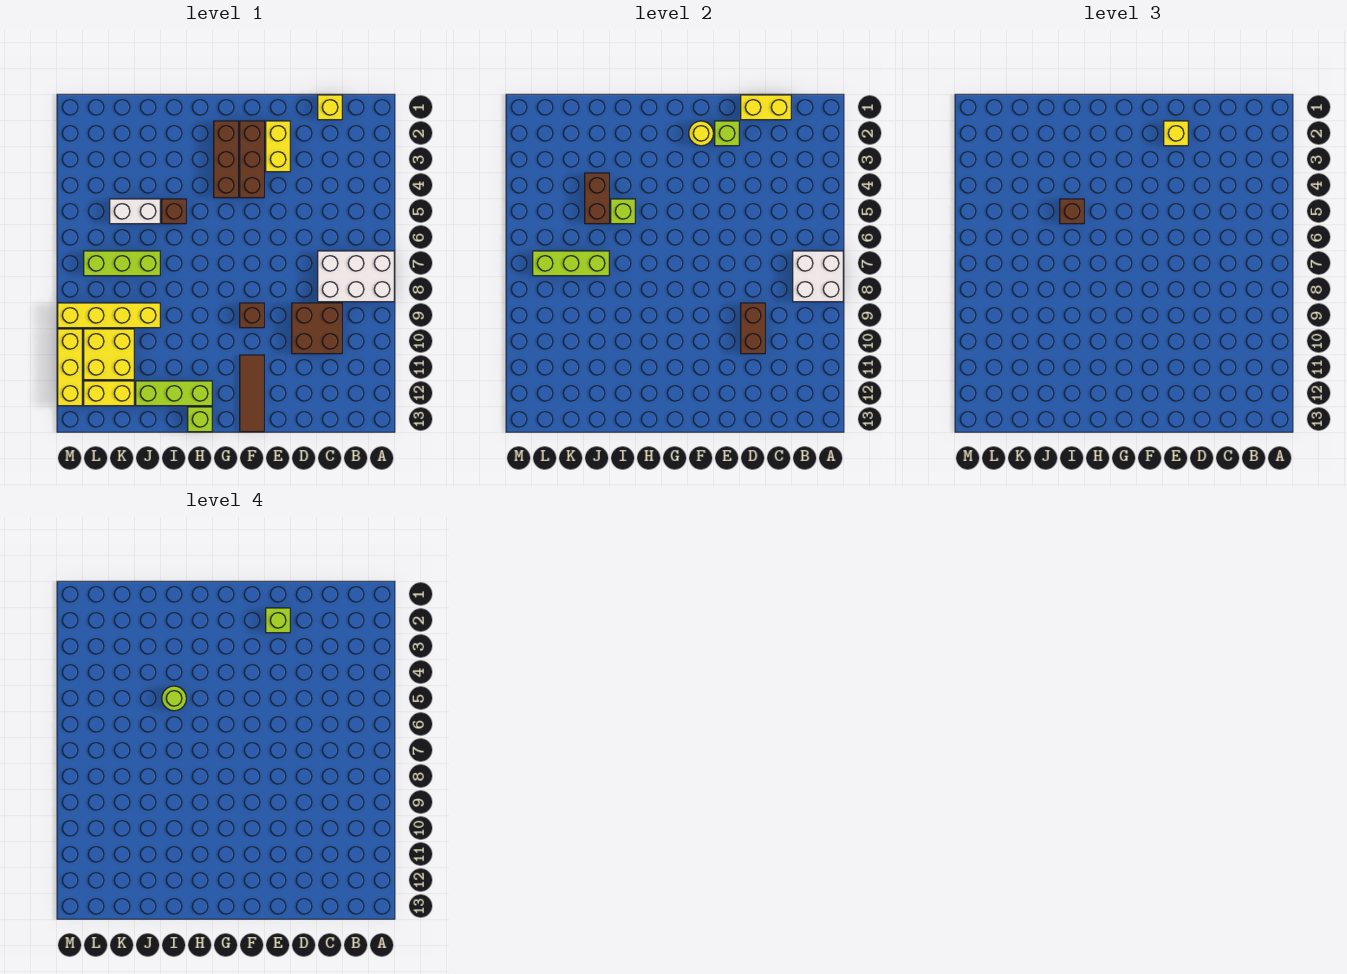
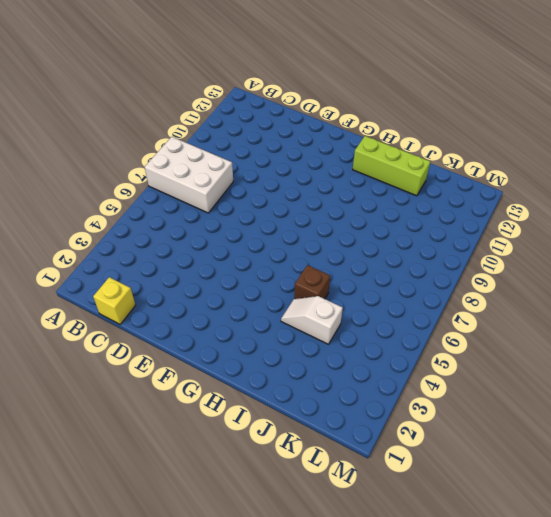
white 1x2 slope [281,296,343,344] -> none
none -> brown 2x2 brick [292,303,342,354]
none -> yellow 1x2 brick [266,121,290,172]
none -> brown 1x3 brick [240,121,264,198]

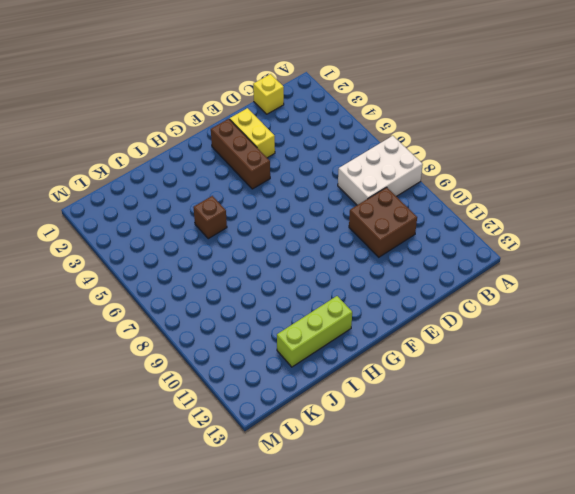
none -> brown 1x1 brick [240,303,264,328]
none -> brown 1x3 tile [240,355,264,432]
none -> brown 1x3 brick [214,121,238,198]

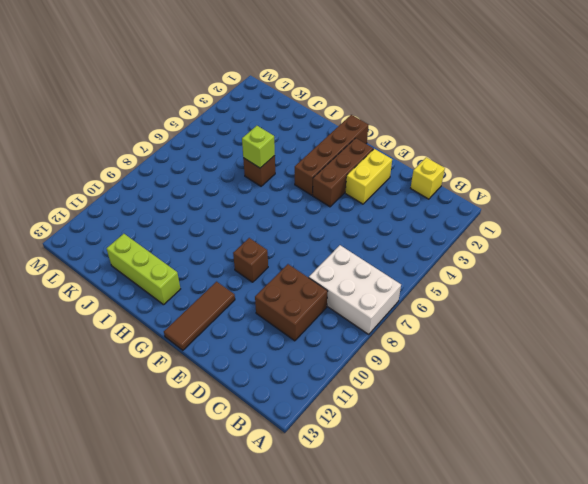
brown 1x4 brick [295,115,368,195] -> brown 1x3 brick [214,121,238,198]
none -> lime 1x1 brick [188,407,212,432]
none -> white 1x2 brick [110,199,160,224]
none -> lime 1x3 brick [84,251,160,276]

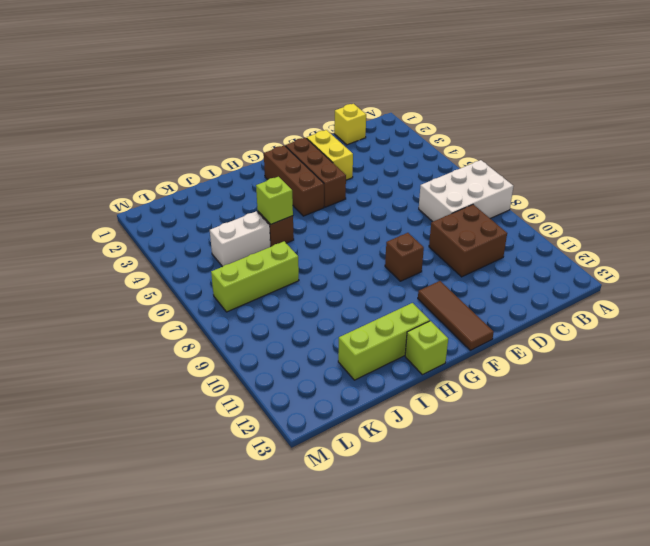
none -> yellow 1x4 brick [58,303,160,328]
none -> yellow 2x2 brick [84,329,134,380]
none -> yellow 1x2 brick [84,381,134,406]

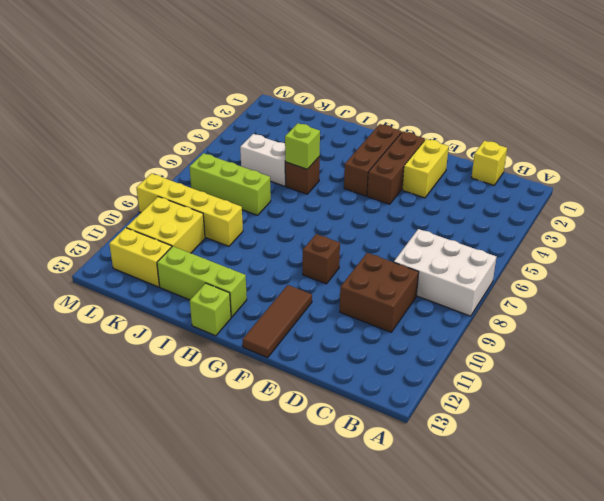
none -> yellow 1x3 brick [58,329,82,406]
none -> white 2x2 brick [793,251,843,302]
none -> yellow 1x2 brick [741,95,791,120]

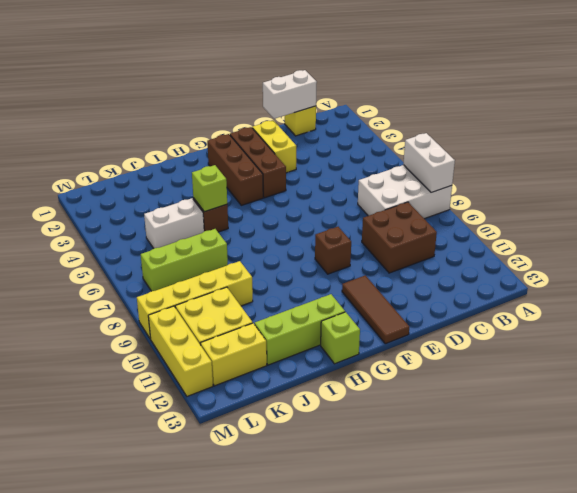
white 1x2 brick [403,133,455,193] -> white 2x2 brick [793,251,843,302]
white 1x2 brick [263,70,317,119] -> yellow 1x2 brick [741,95,791,120]
none -> brown 1x2 brick [741,303,765,354]
none -> lime 1x1 brick [715,121,739,146]
none -> yellow 1x1 round brick [689,121,713,146]

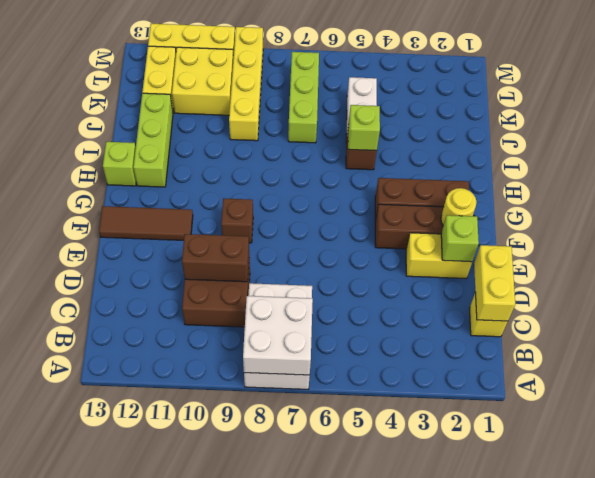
none -> brown 1x2 brick [585,173,609,224]
none -> lime 1x3 brick [533,251,609,276]
none -> yellow 1x1 brick [1164,121,1188,146]

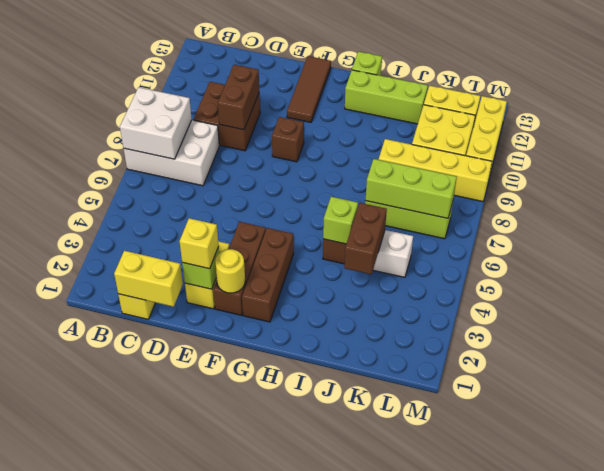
none -> brown 1x1 brick [1060,199,1084,224]
none -> lime 1x1 brick [266,608,290,633]
none -> lime 1x1 round brick [162,686,186,711]

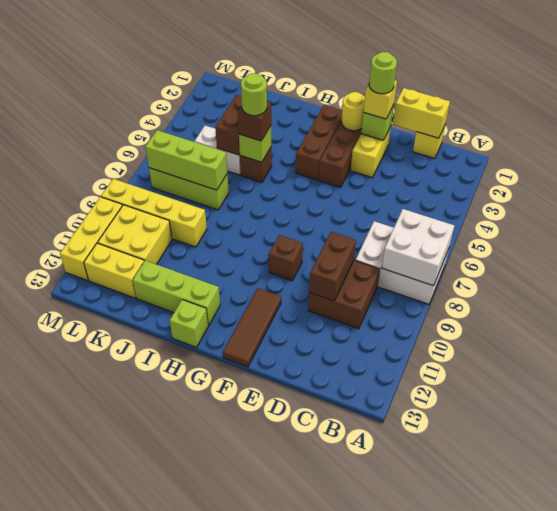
lime 1x1 round brick [369,52,397,94] -> lime 1x1 brick [266,608,290,633]

